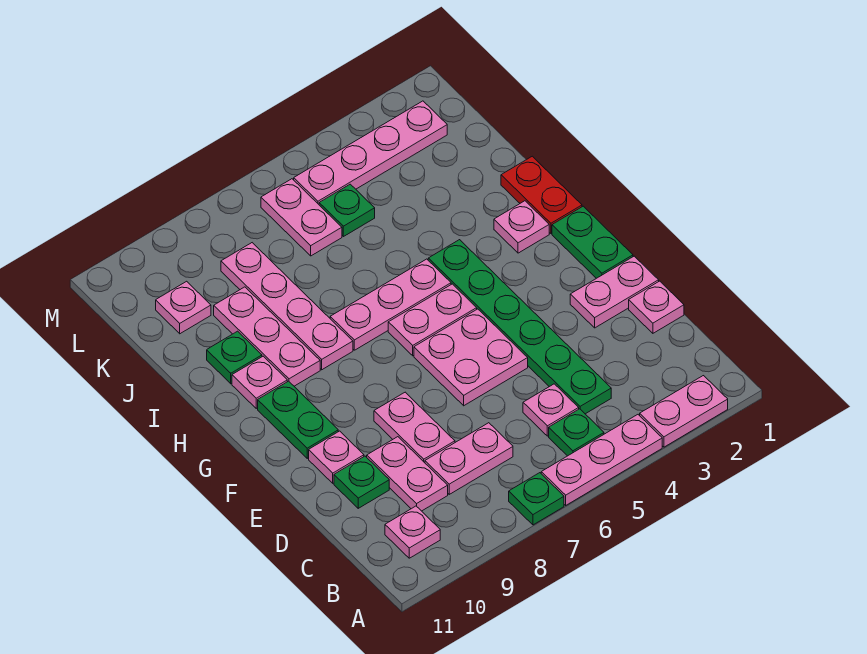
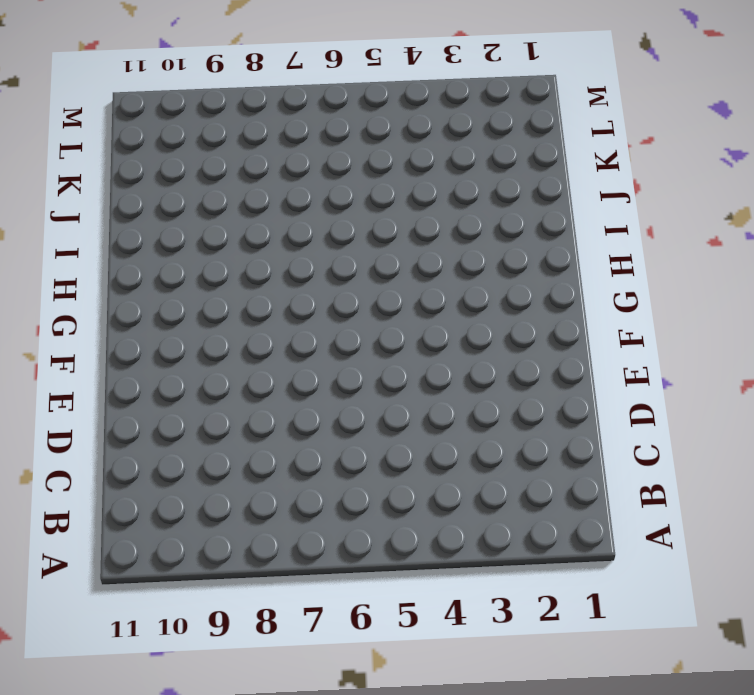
none -> pink 1x2 plate [640,376,728,447]
none -> pink 1x3 plate [541,415,662,505]
none -> green 1x1 plate [509,473,564,525]

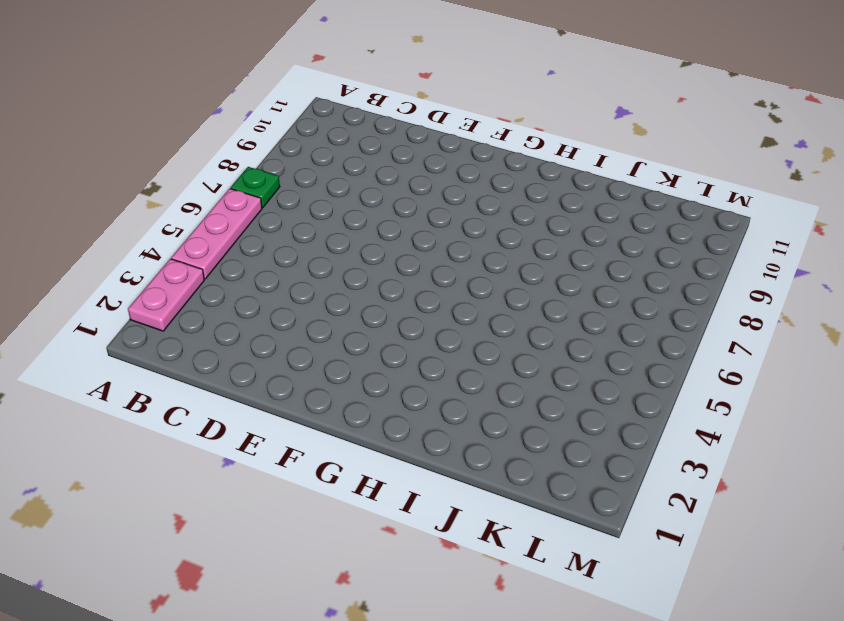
none -> green 1x1 plate [549,409,604,456]
none -> pink 1x1 plate [385,506,440,558]
none -> green 1x6 plate [428,240,611,414]

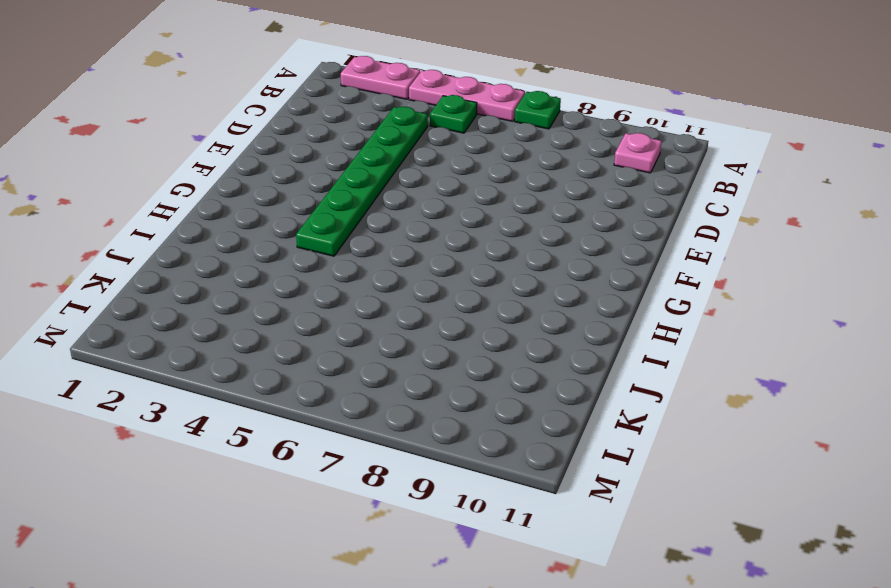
none -> pink 1x1 plate [523,384,579,436]
none -> pink 1x2 plate [425,423,513,494]
none -> pink 1x2 plate [367,437,448,511]

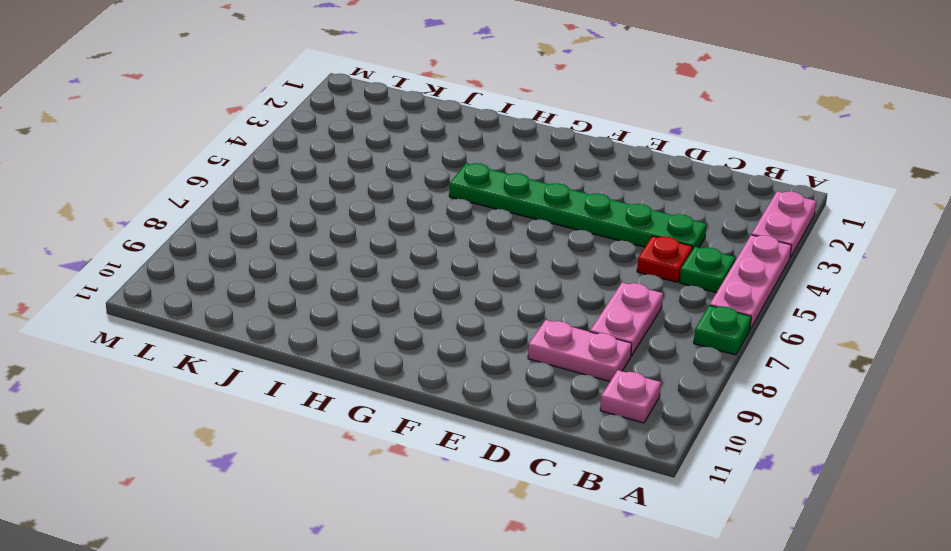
red 1x1 plate [637,236,693,282] -> pink 1x1 plate [523,384,579,436]
none -> pink 1x1 plate [629,281,684,333]
none -> pink 1x2 plate [374,392,455,463]
none -> green 1x1 plate [334,456,389,508]

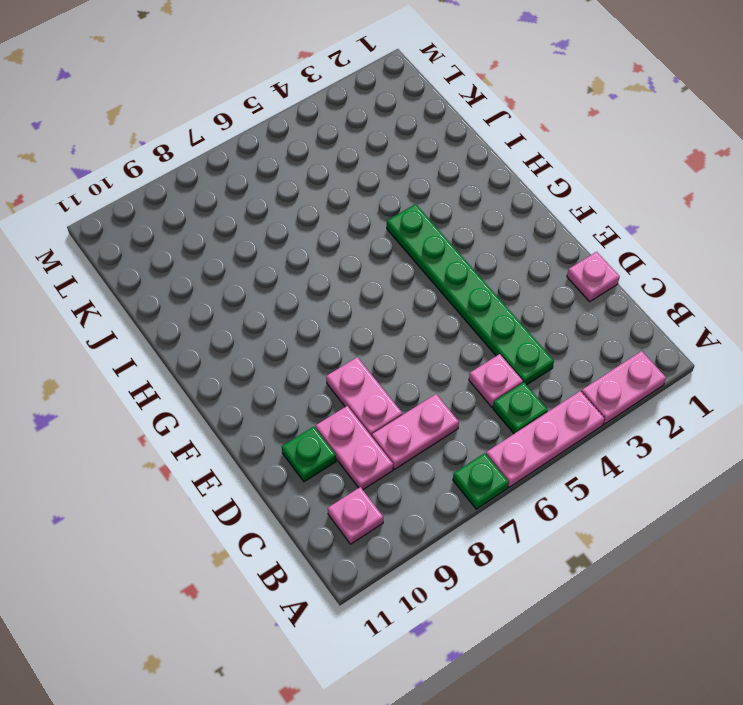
none -> pink 1x2 plate [570,256,659,328]
none -> pink 2x2 plate [414,309,528,406]
none -> pink 1x1 plate [309,431,364,483]

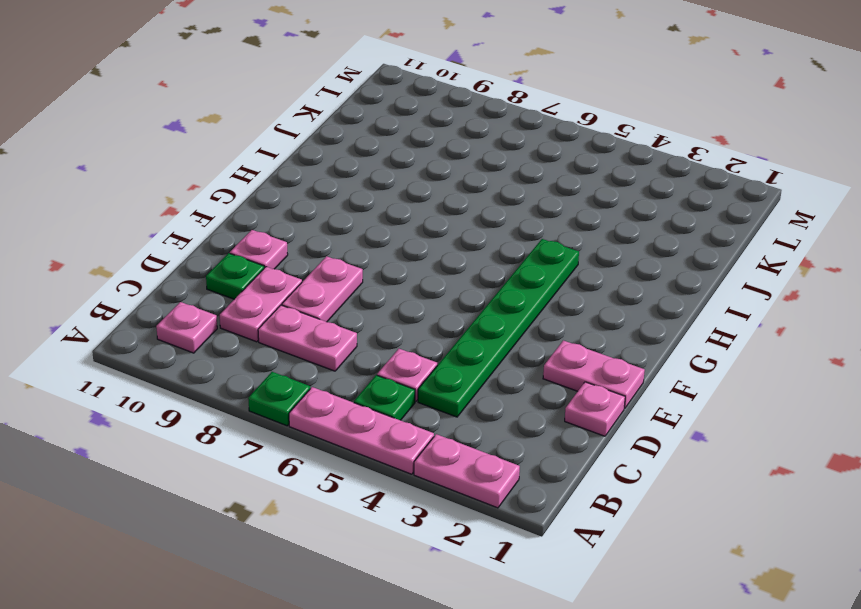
none -> pink 2x2 plate [414,309,528,406]
none -> green 1x2 plate [552,206,633,278]
none -> green 1x2 plate [258,381,338,458]

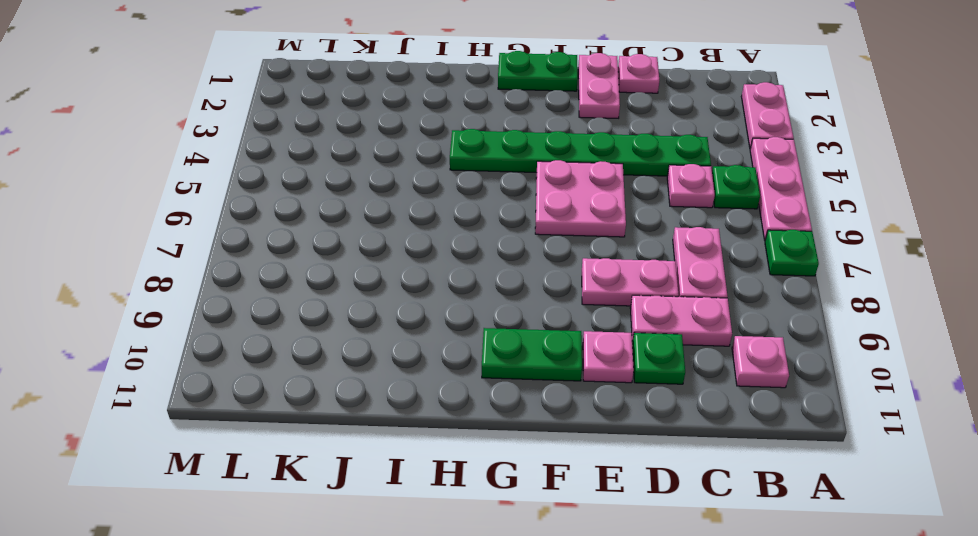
none -> pink 1x2 plate [388,284,477,356]
none -> red 1x2 plate [501,156,582,234]
none -> pink 1x1 plate [494,201,549,253]

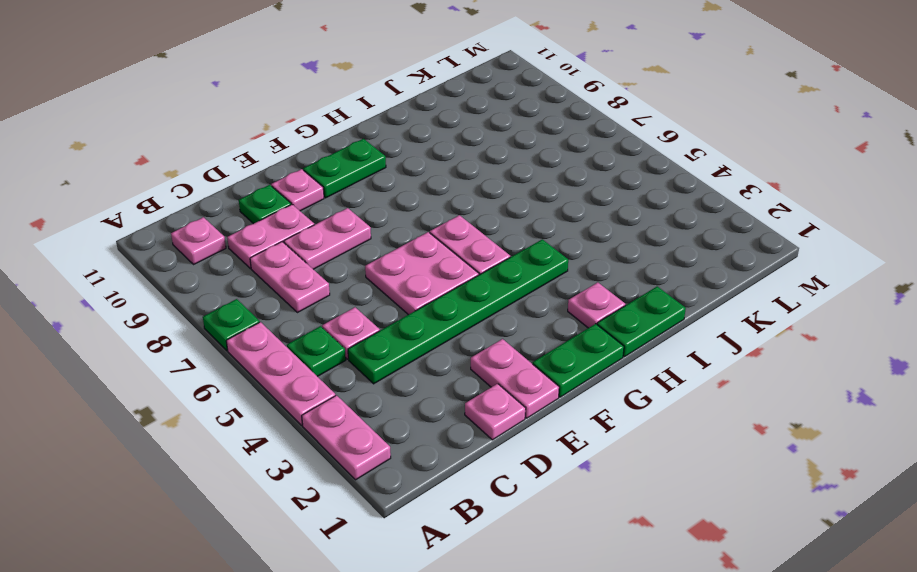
green 1x2 plate [597,286,686,357] -> red 1x2 plate [501,156,582,234]
none -> pink 1x3 plate [330,259,451,350]
none -> pink 1x4 plate [221,243,353,370]
none -> pink 1x3 plate [214,287,320,386]

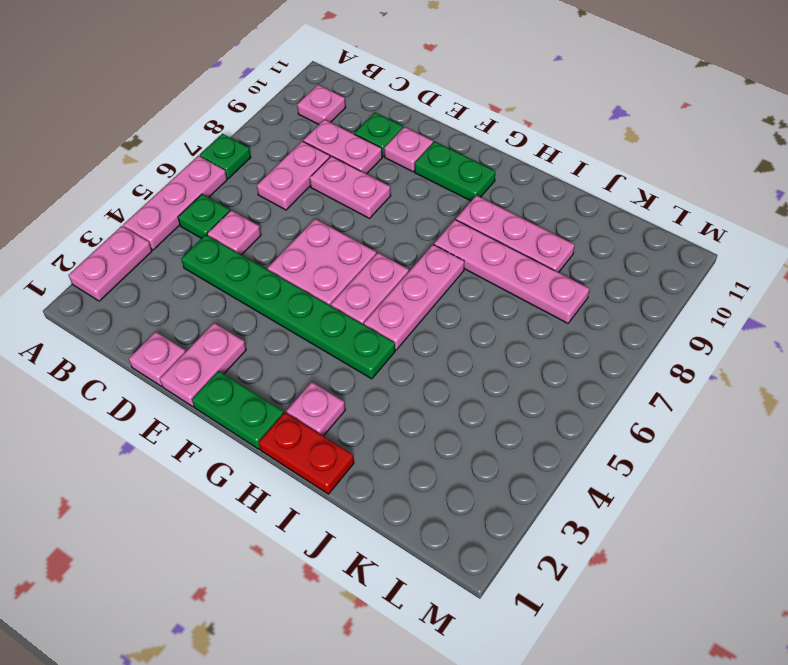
none -> pink 1x1 plate [232,356,287,408]
none -> green 1x1 plate [207,331,262,384]
none -> green 1x1 plate [319,184,375,237]

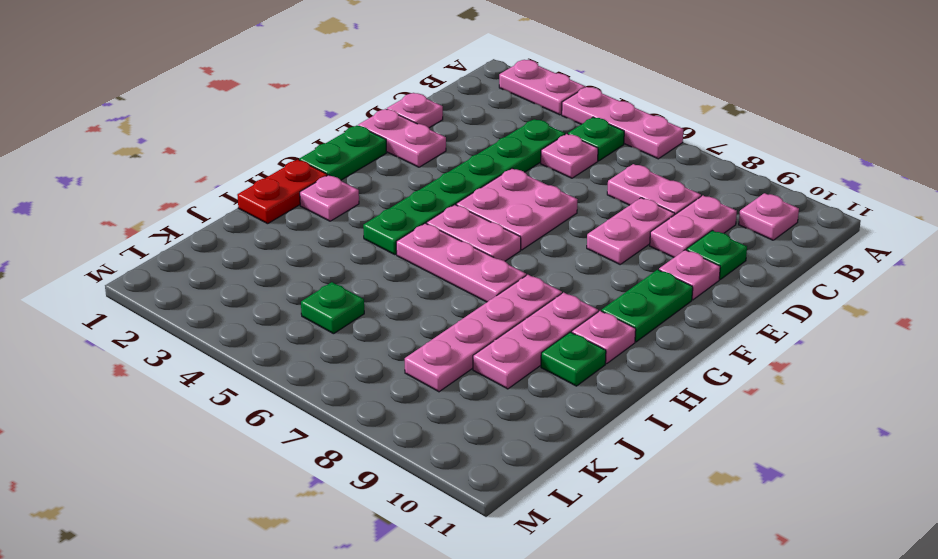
none -> green 1x1 plate [509,473,564,525]
none -> pink 1x2 plate [261,179,342,256]
none -> pink 1x1 plate [156,281,211,334]

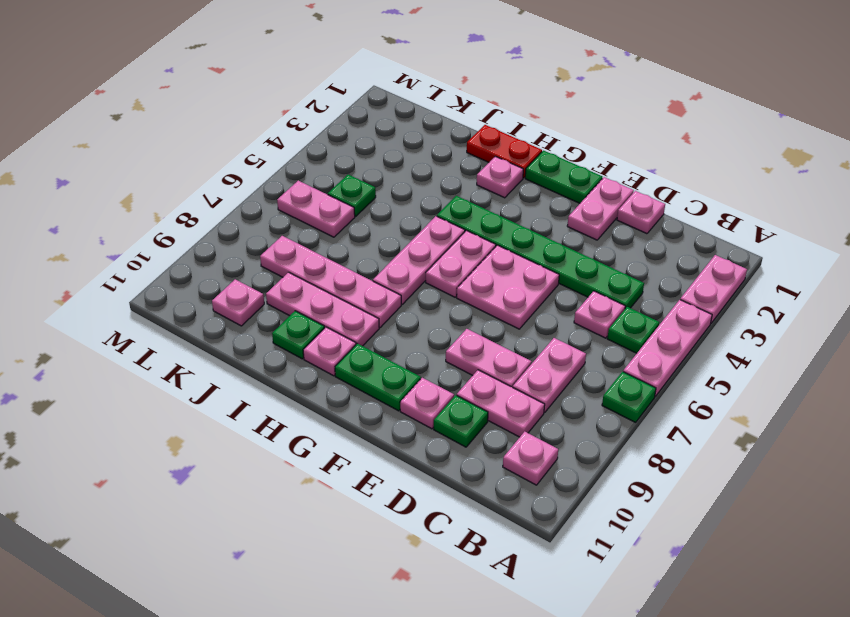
none -> pink 1x4 plate [294,101,447,204]

